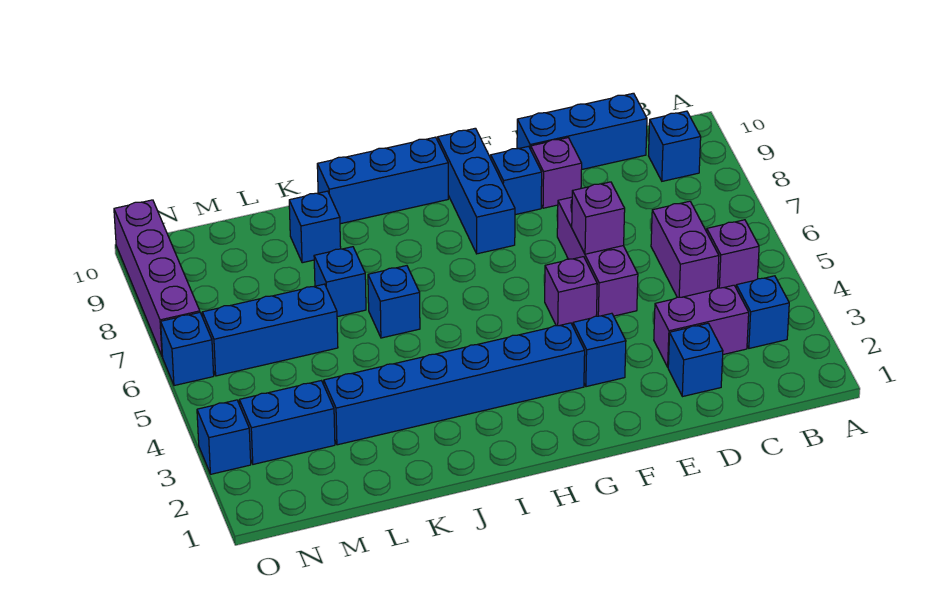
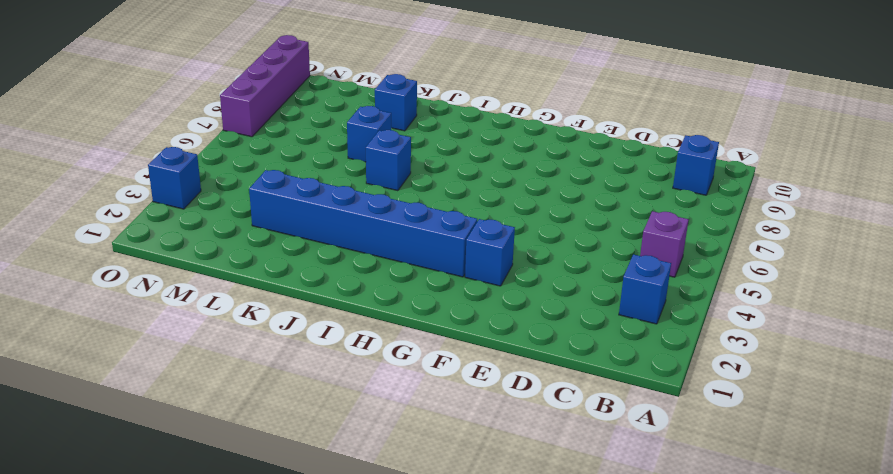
none -> purple 1x2 brick [654,285,749,367]
none -> purple 1x2 brick [651,201,719,297]
none -> blue 1x3 brick [517,93,647,169]

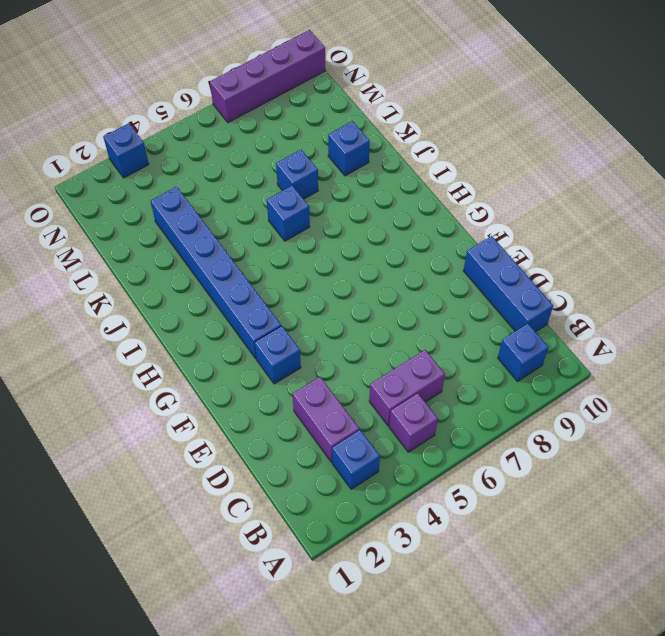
none -> blue 1x1 brick [668,323,723,397]
none -> purple 1x3 brick [557,197,638,316]
none -> purple 1x1 brick [531,138,582,208]

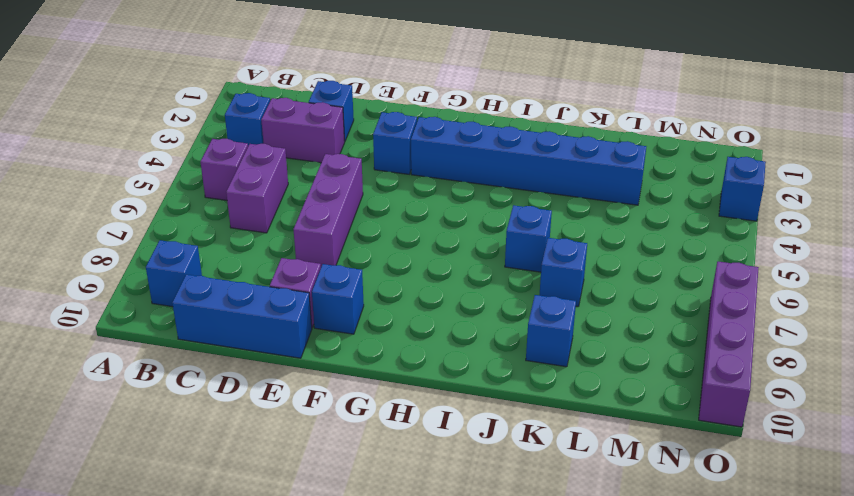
none -> purple 1x1 brick [545,257,597,326]
none -> blue 1x3 brick [438,128,515,254]
none -> blue 1x3 brick [317,137,448,224]

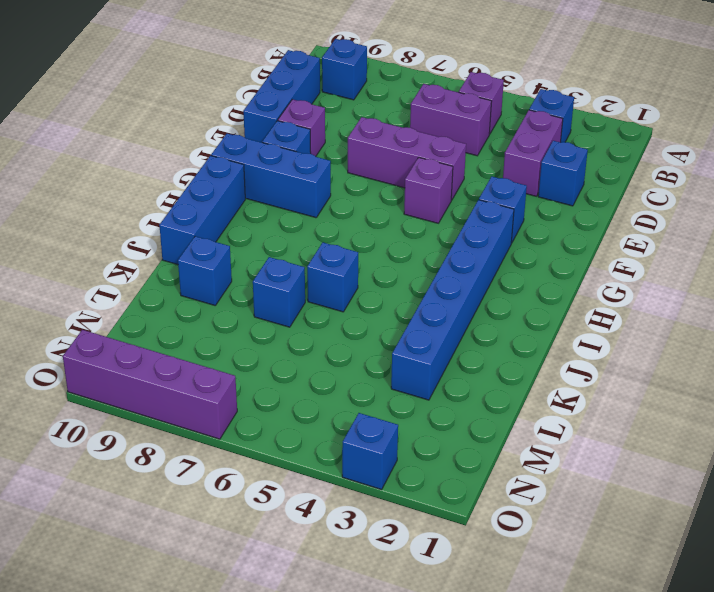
none -> blue 1x3 brick [202,284,338,376]
none -> blue 1x2 brick [239,381,335,464]
none -> blue 1x1 brick [161,313,214,386]

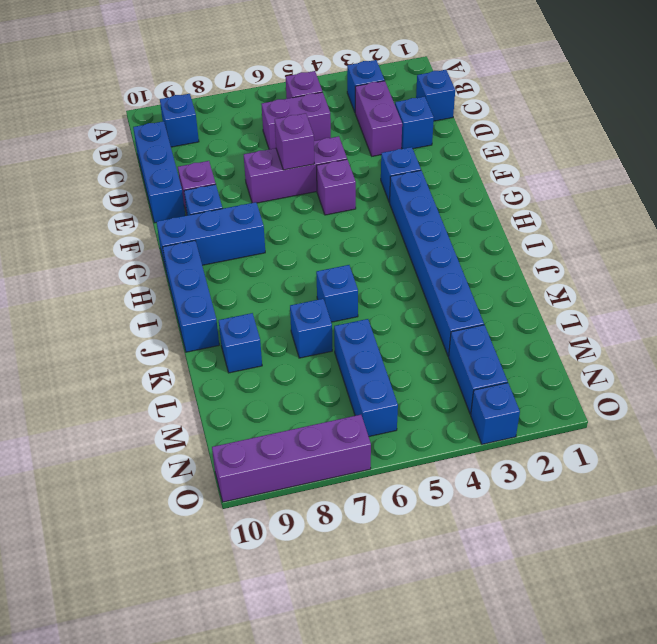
blue 1x1 brick [416,70,455,121] -> blue 1x1 brick moved to [161,313,214,386]

